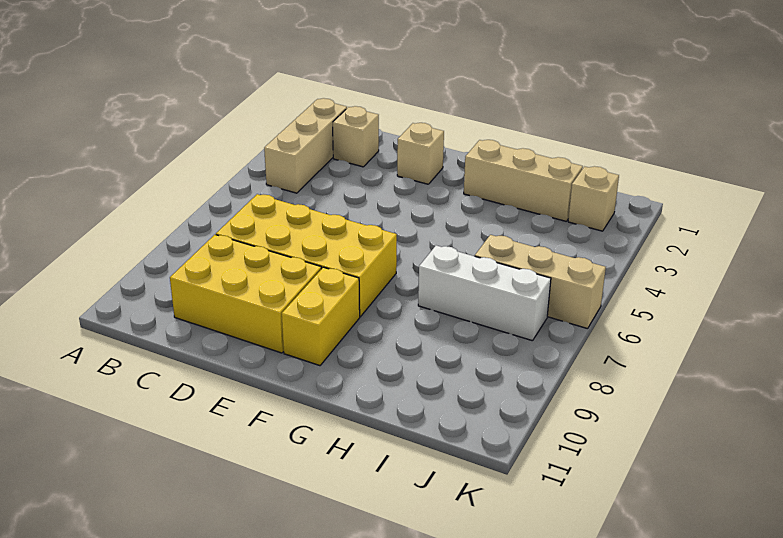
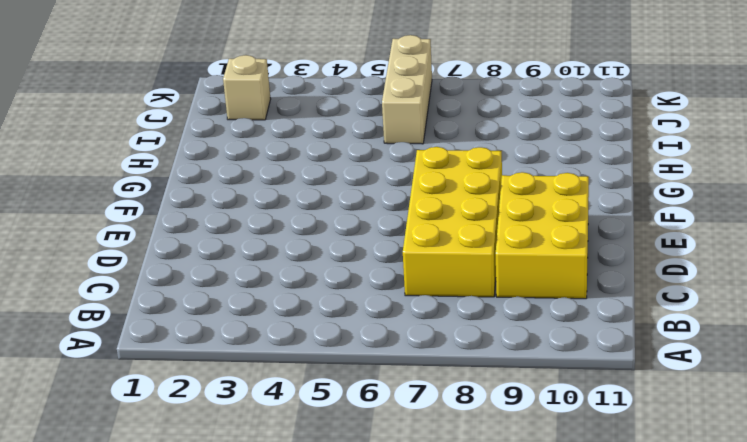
none -> tan 1x3 brick [264,98,347,193]
none -> tan 1x1 brick [333,106,379,167]

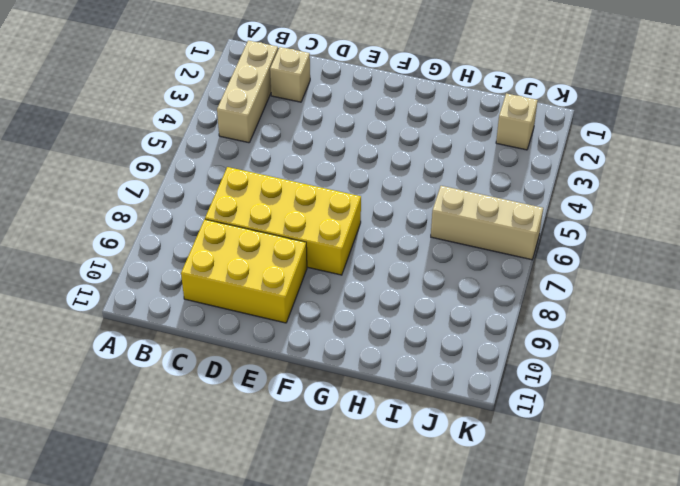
none -> tan 1x1 brick [397,123,444,184]
none -> yellow 1x2 brick [282,267,360,366]

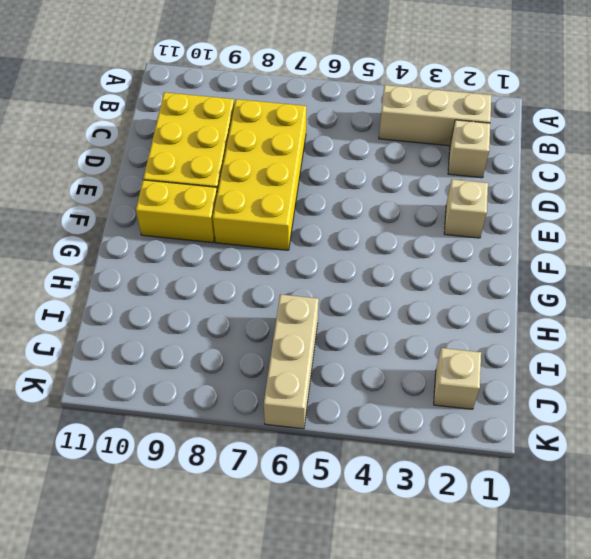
none -> tan 1x3 brick [464,140,583,221]
none -> white 1x3 brick [418,245,551,341]

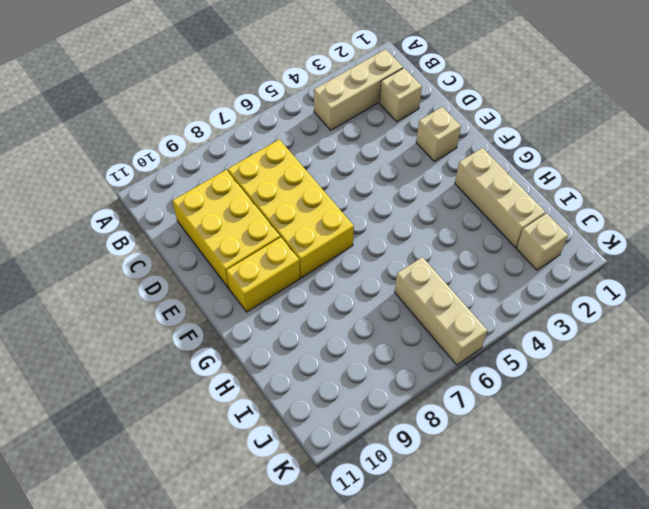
none -> white 1x3 brick [418,245,551,341]

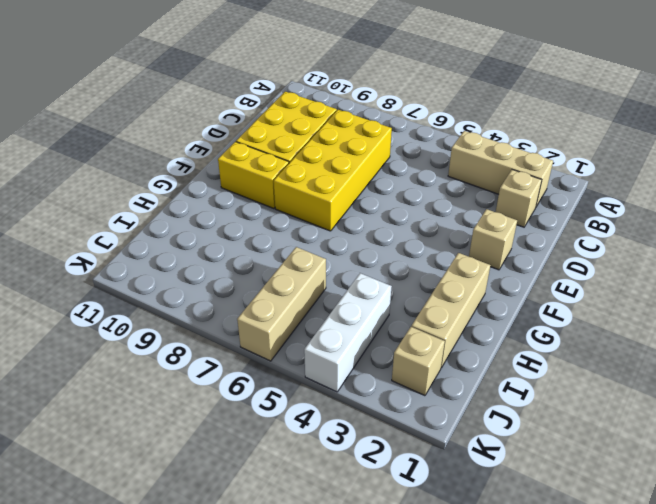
white 1x3 brick [304,273,392,392] -> white 1x3 brick moved to [418,245,551,341]

